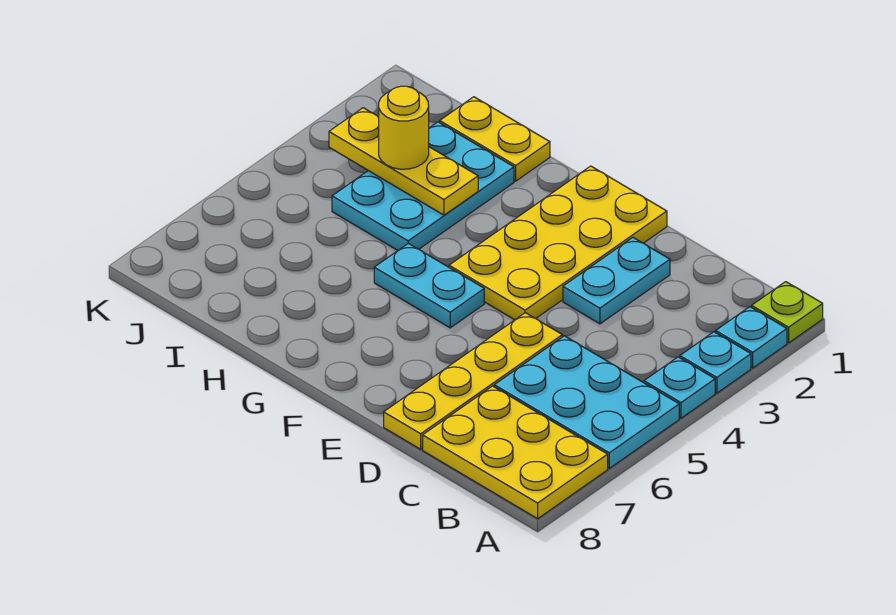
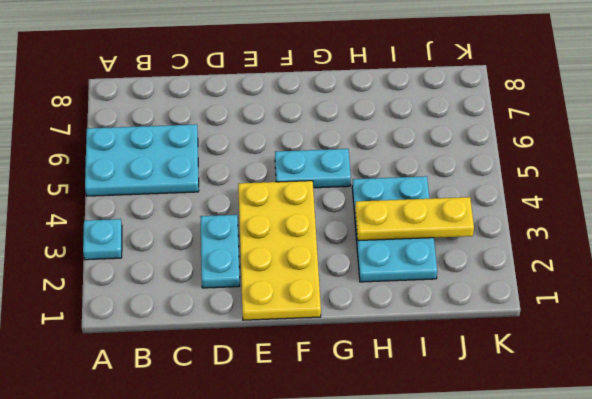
none -> lime 1x1 plate [752,282,823,343]
none -> cyan 1x1 plate [716,307,787,368]
none -> cyan 1x1 plate [644,357,715,418]

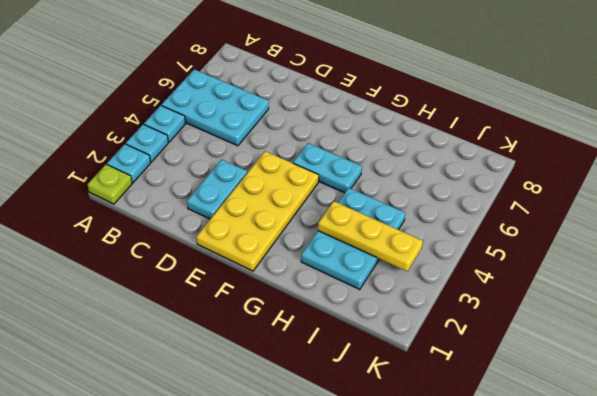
none -> yellow 2x3 plate [423,386,608,519]
none -> yellow 1x4 plate [384,313,562,449]
none -> yellow 1x2 plate [440,97,550,181]

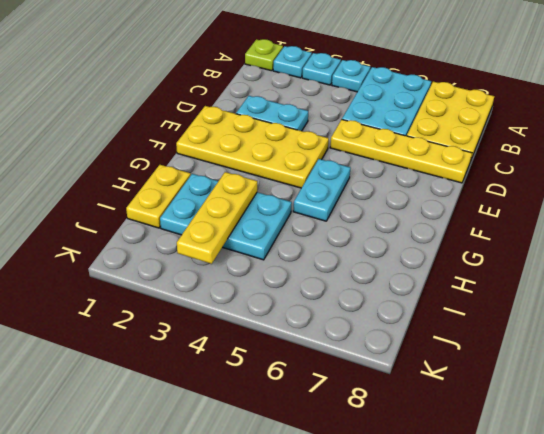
none -> yellow 1x1 round brick [379,86,429,169]

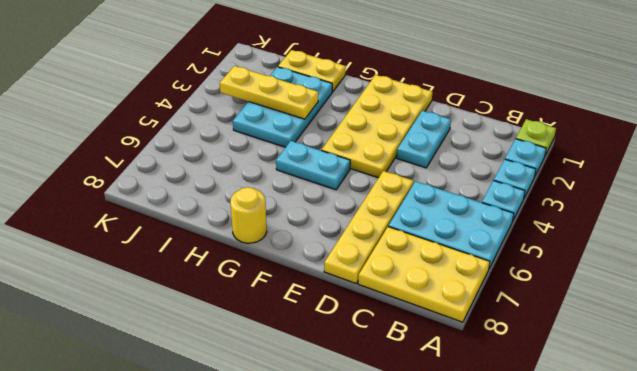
yellow 1x1 round brick [230,187,267,243] -> yellow 1x1 round brick moved to [379,86,429,169]

